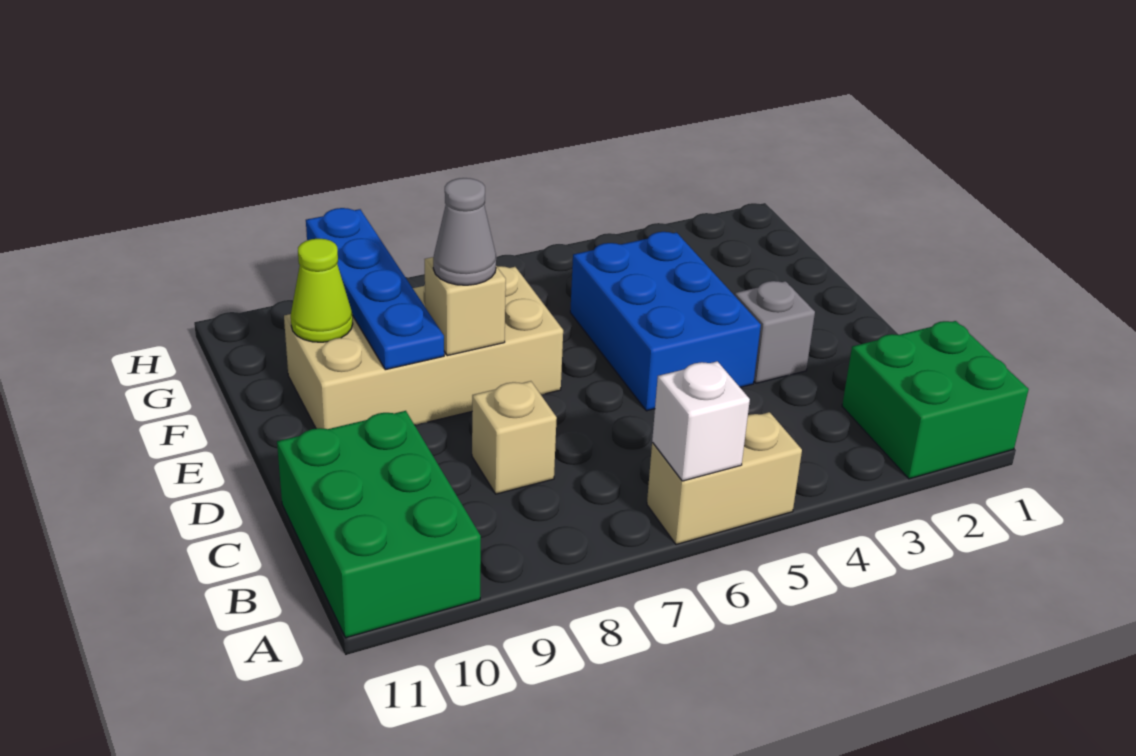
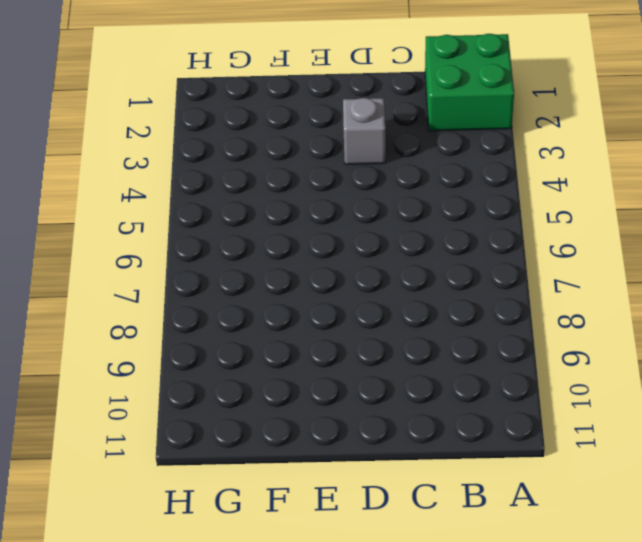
none -> tan 1x2 brick [647,412,802,545]
none -> green 2x3 brick [277,411,481,638]
none -> tan 1x1 brick [472,381,557,494]

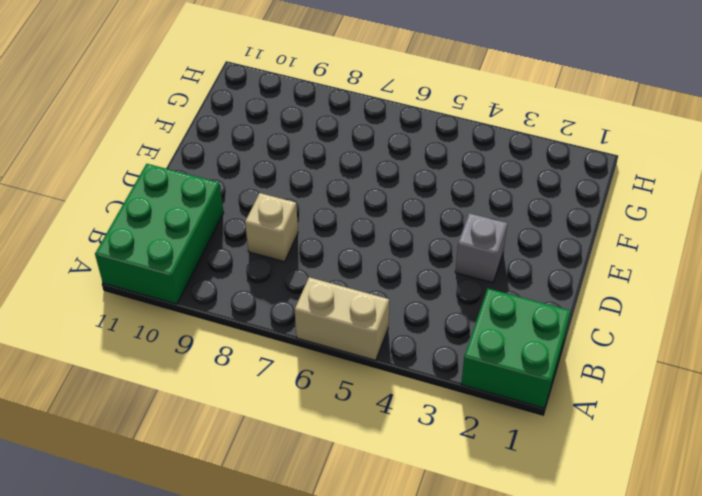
none -> blue 2x3 brick [570,232,761,411]
none -> tan 2x4 brick [284,266,563,429]
none -> white 1x1 brick [652,361,750,481]

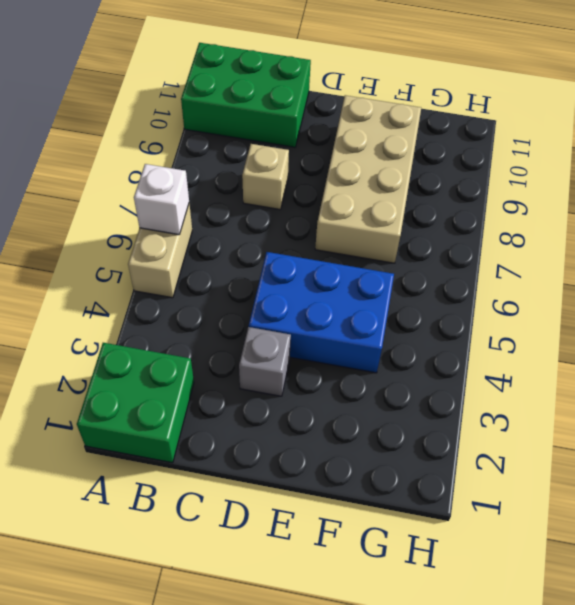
none -> tan 1x1 brick [425,257,506,356]
none -> blue 1x4 plate [306,208,444,370]
none -> lime 1x1 cone [291,239,353,342]

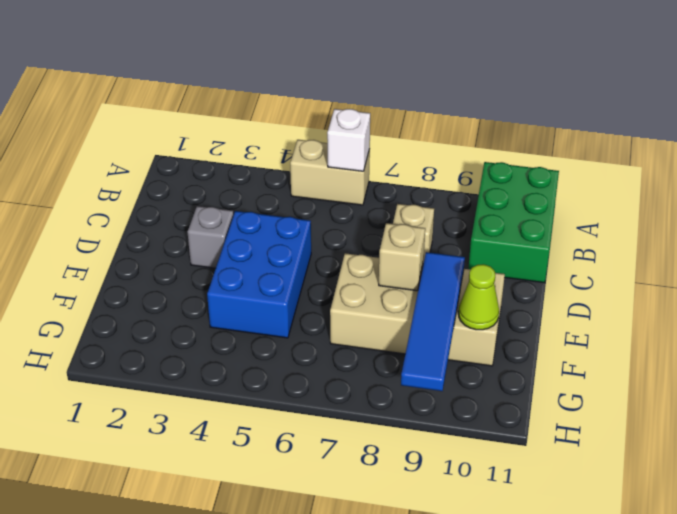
blue 1x4 tile [401,252,465,391] -> blue 1x4 plate [306,208,444,370]
none -> green 2x2 brick [842,321,1029,479]
none -> grey 1x1 cone [433,178,496,285]

